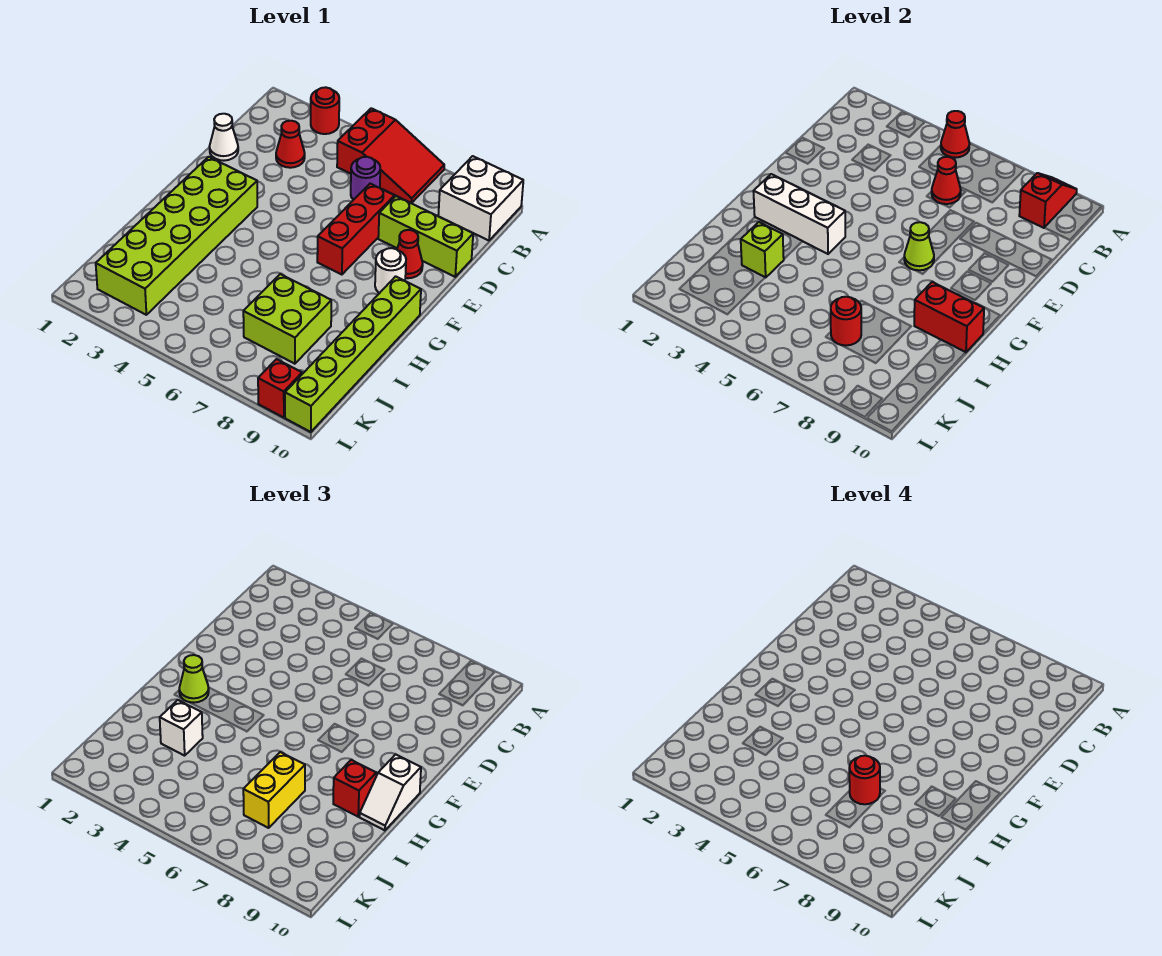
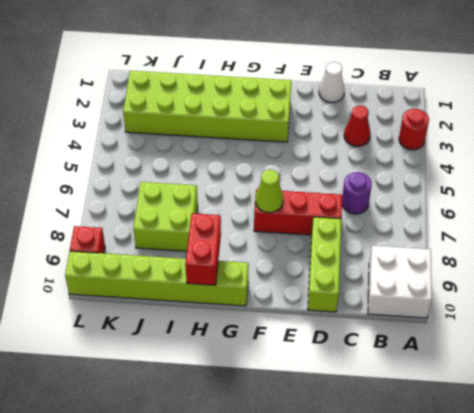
none -> red 2x3 slope [337,108,444,203]
none -> red 1x1 cone [397,230,423,278]
none -> white 1x1 round brick [375,248,406,293]

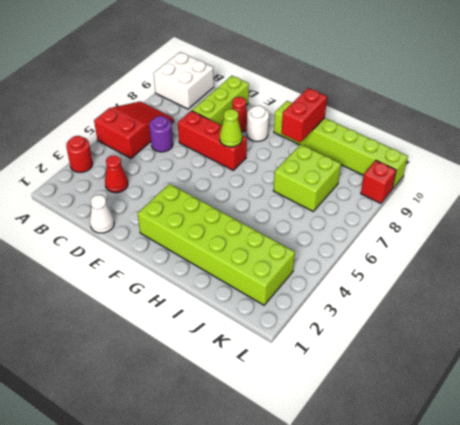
none -> red 1x1 cone [941,111,970,158]
none -> red 1x2 slope [1019,173,1077,228]
none -> red 1x1 cone [932,157,961,204]

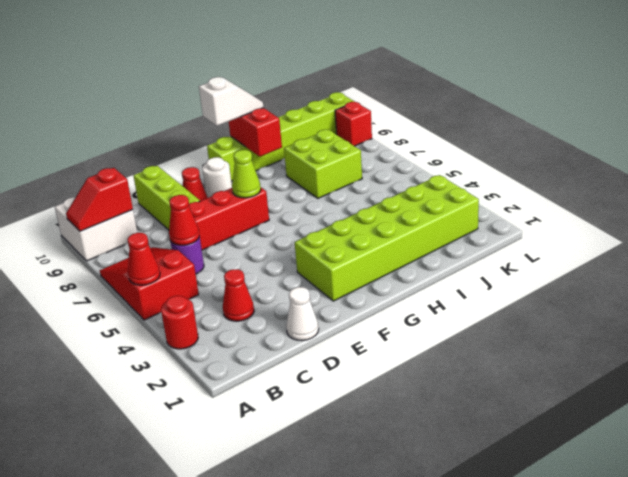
none -> white 1x3 brick [754,174,845,254]
none -> lime 1x1 brick [741,222,784,278]
none -> red 1x1 round brick [831,297,861,345]

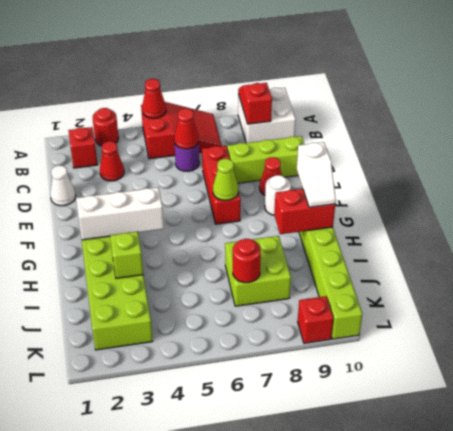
red 1x1 brick [68,127,98,168] -> red 1x1 brick moved to [333,760,376,817]
none -> lime 1x1 cone [179,655,209,703]
none -> white 1x1 brick [160,700,203,756]
none -> yellow 1x2 brick [243,752,305,828]

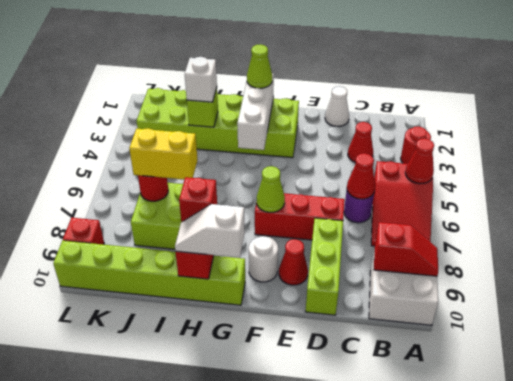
none -> red 1x1 round brick [849,756,880,804]

